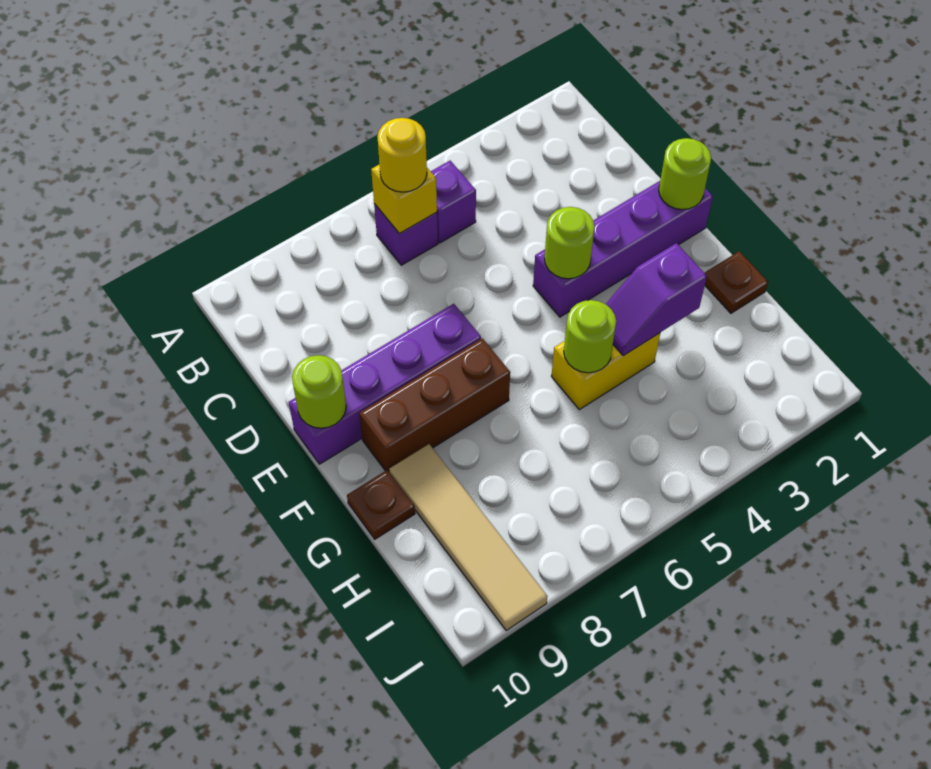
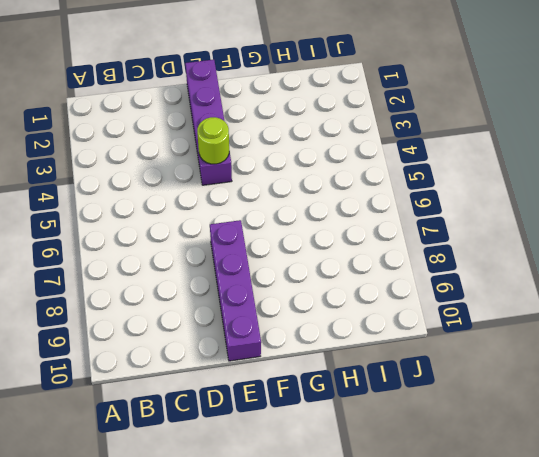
none -> purple 1x1 brick [431,161,476,243]
none -> purple 1x1 brick [374,204,438,265]
none -> brown 1x3 brick [359,338,510,473]

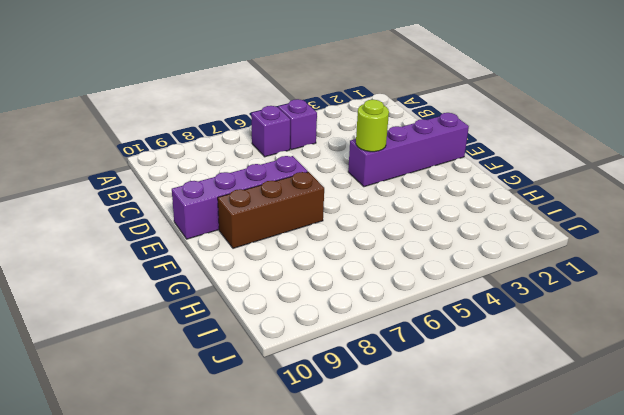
none -> brown 1x1 plate [705,251,768,313]
none -> yellow 1x2 brick [551,333,660,410]
none -> tan 1x4 tile [389,444,547,630]

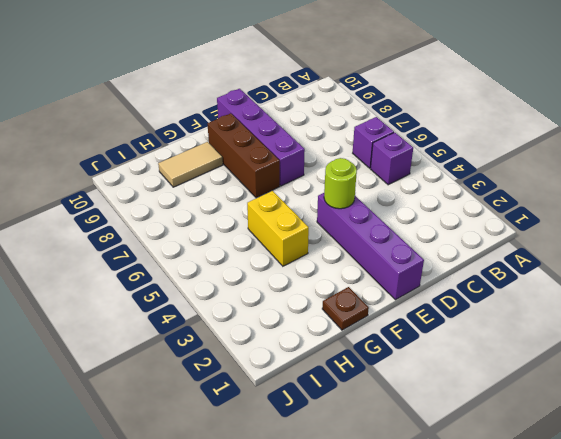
tan 1x2 tile [158,142,223,187] -> tan 1x4 tile [389,444,547,630]
none -> brown 1x1 plate [347,470,415,539]
none -> yellow 1x1 brick [371,164,437,234]
none -> lime 1x1 round brick [659,138,711,210]

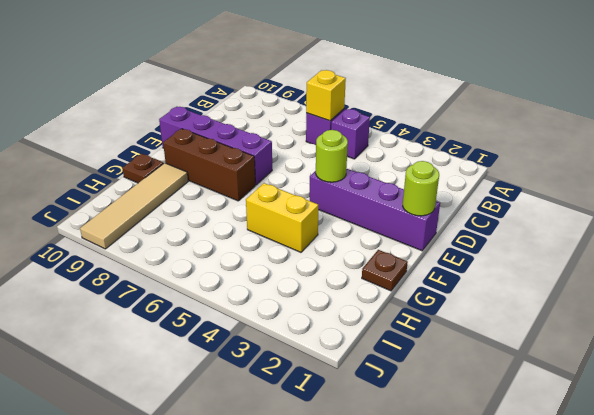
none -> lime 1x1 round brick [292,355,346,428]
none -> purple 1x2 slope [606,243,707,356]
none -> lime 1x1 round brick [564,300,616,373]

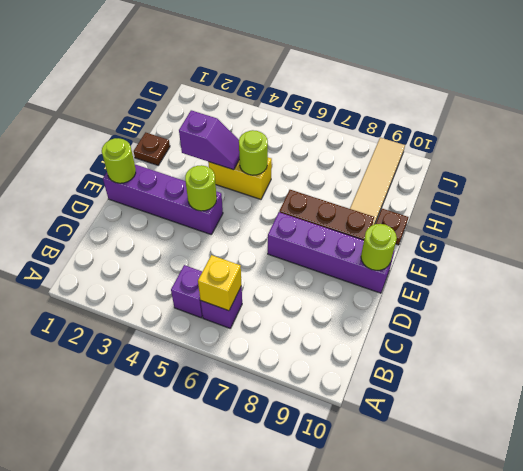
none -> yellow 1x1 round brick [377,118,427,192]

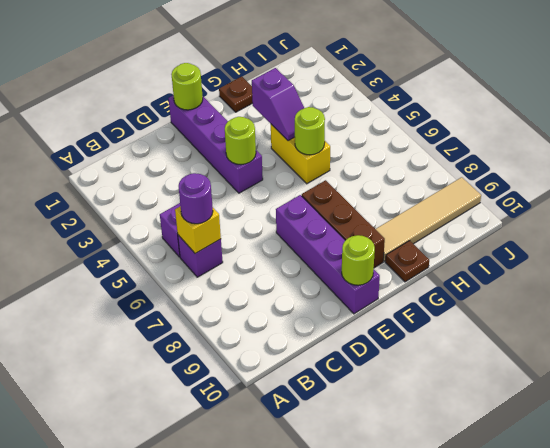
purple 1x1 round brick [179,173,213,224] -> yellow 1x1 round brick [377,118,427,192]

